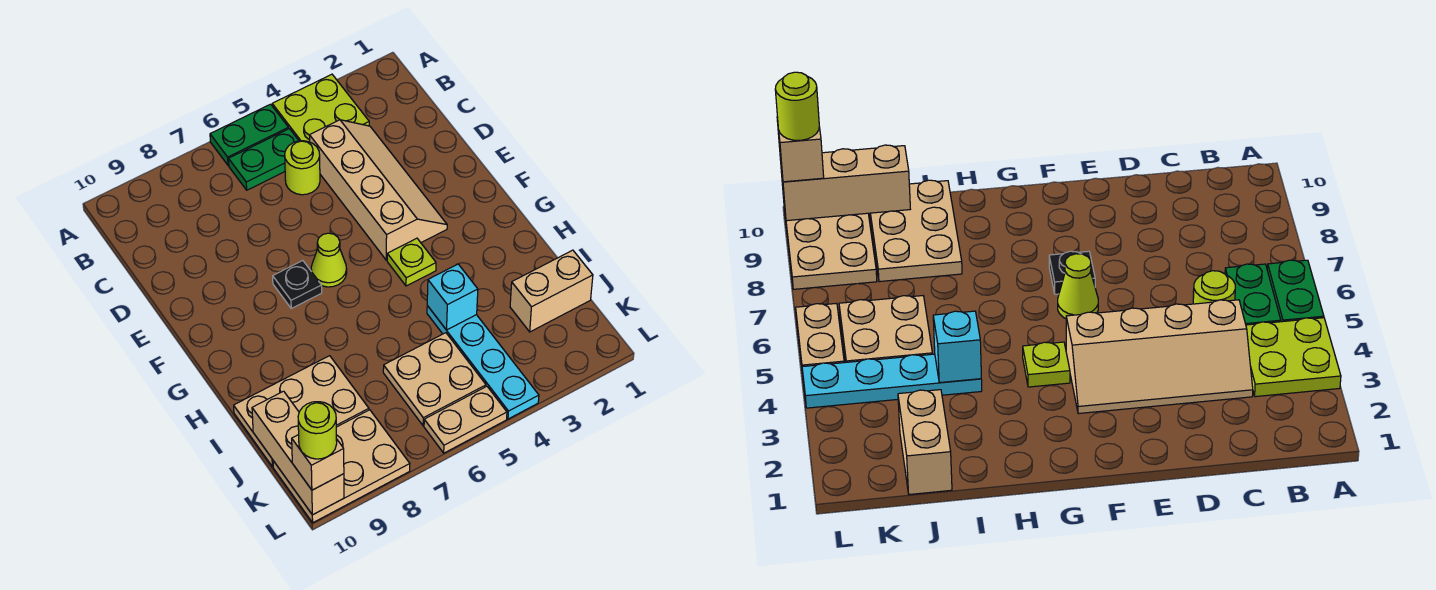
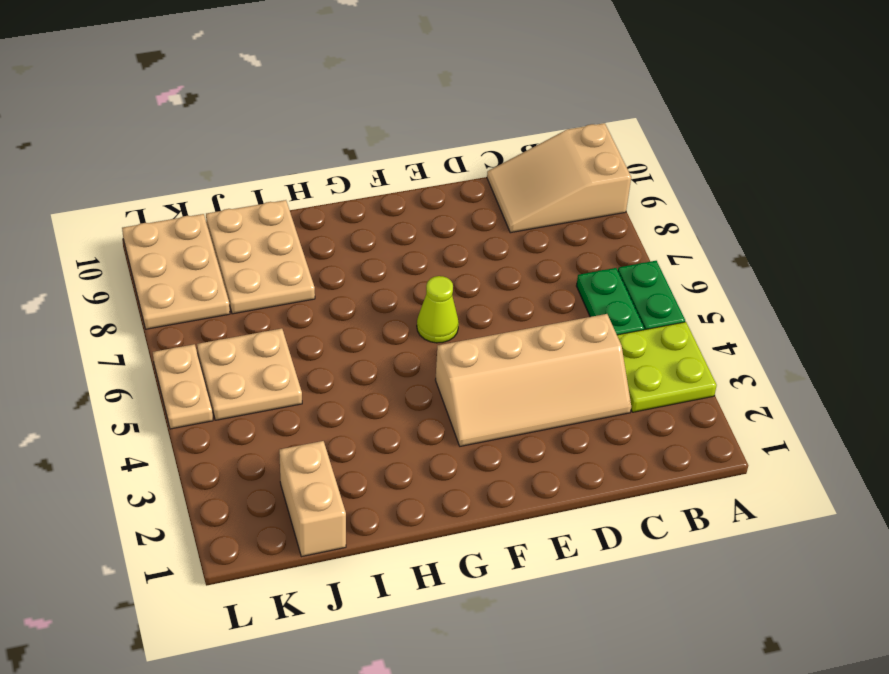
tan 2x3 slope [487,123,631,233] -> none
none -> lime 1x1 round brick [285,141,320,195]
none -> black 1x1 plate [273,261,322,308]
none -> lime 1x1 plate [387,238,436,286]

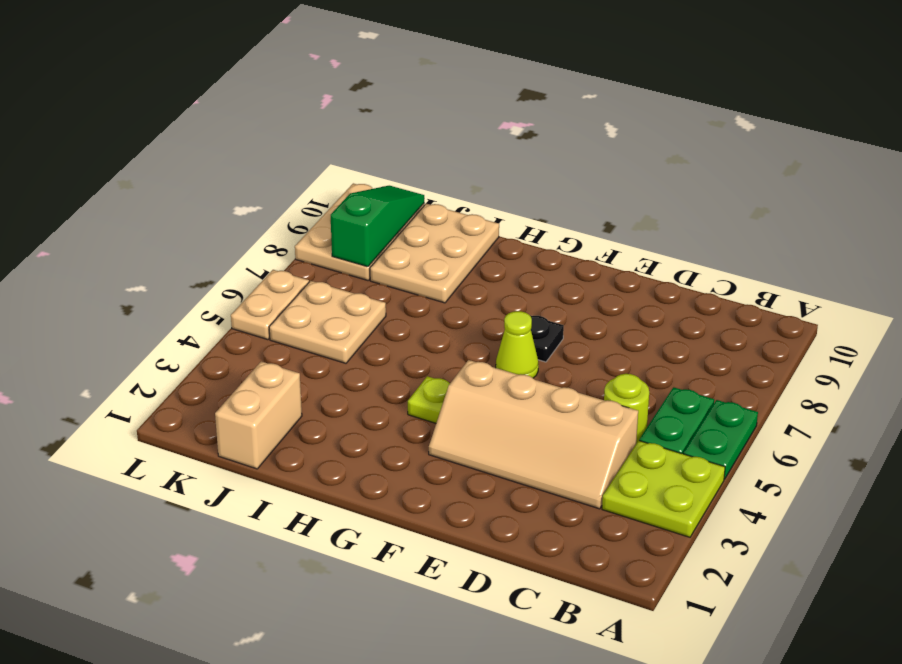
green 1x3 slope [331,186,424,267] -> tan 1x3 brick [252,391,344,515]
none -> cyan 1x4 plate [427,306,539,419]
none -> cyan 1x1 brick [427,264,478,330]
none -> tan 1x1 brick [292,435,344,490]

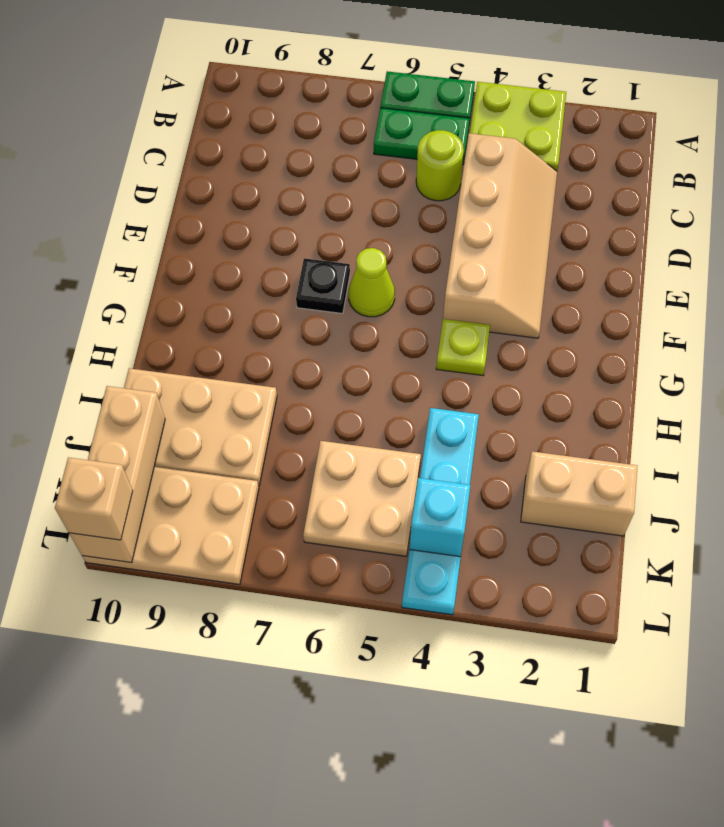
cyan 1x1 brick [410,478,470,557] -> cyan 1x1 brick moved to [427,264,478,330]
none -> tan 1x2 plate [424,386,507,453]
none -> lime 1x1 round brick [298,402,337,459]

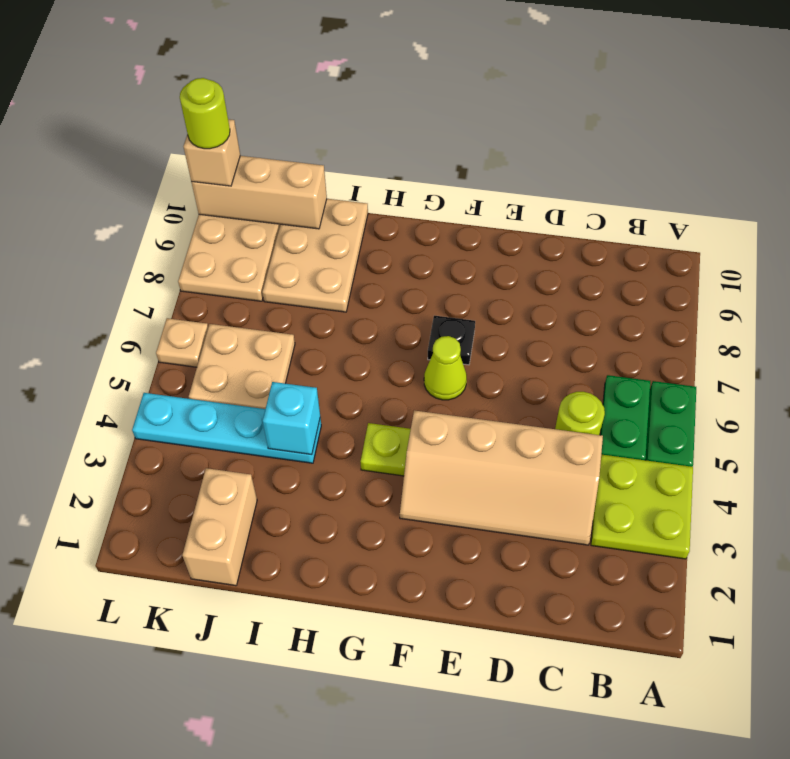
tan 1x1 plate [156,318,208,367] -> tan 1x2 plate [424,386,507,453]

